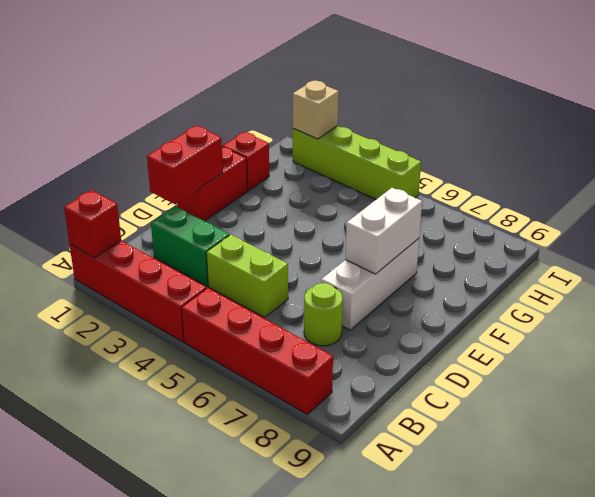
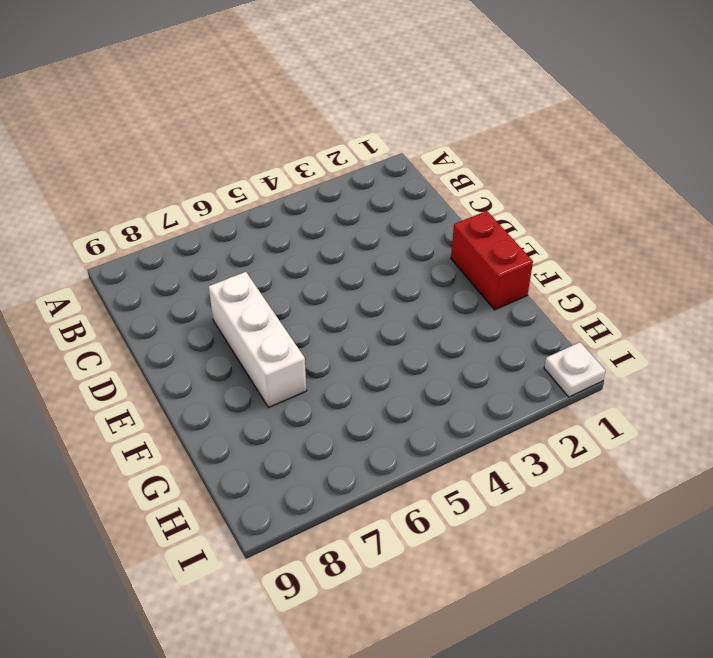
white 1x1 plate [544,342,606,397] -> none
none -> red 1x4 brick [70,241,206,342]
none -> red 1x4 brick [181,288,333,414]
none -> green 1x2 brick [151,207,229,286]

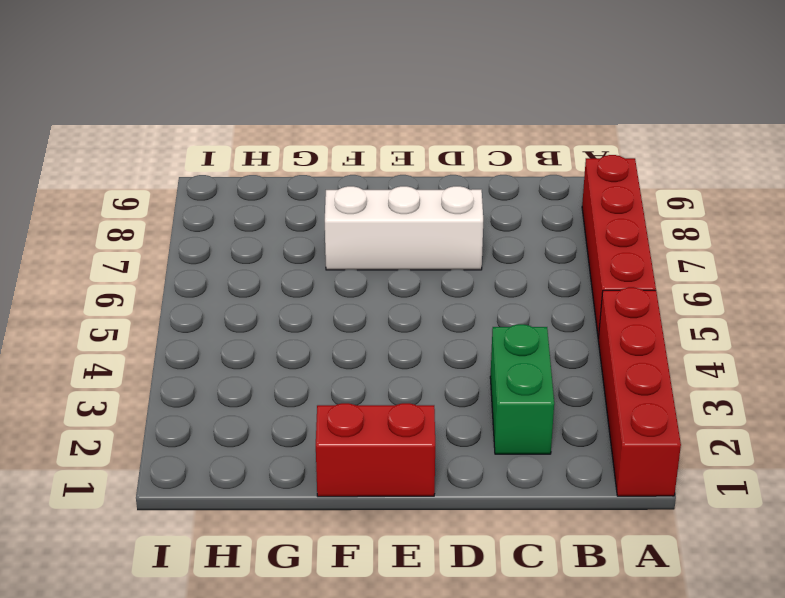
none -> lime 1x2 brick [206,235,288,317]
none -> lime 1x1 round brick [304,283,343,346]
none -> red 1x1 brick [223,132,269,191]

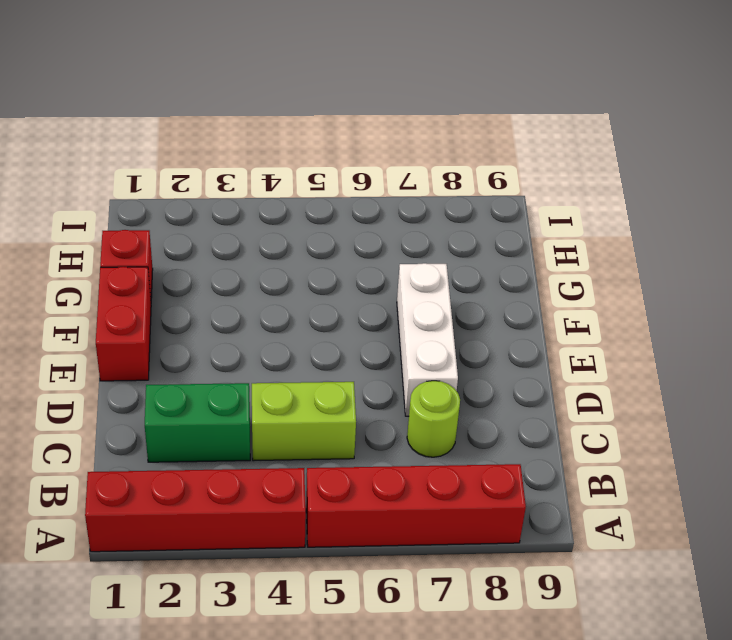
none -> lime 1x4 brick [293,126,421,199]
none -> red 1x1 brick [64,190,121,258]
none -> red 1x2 brick [147,126,223,204]

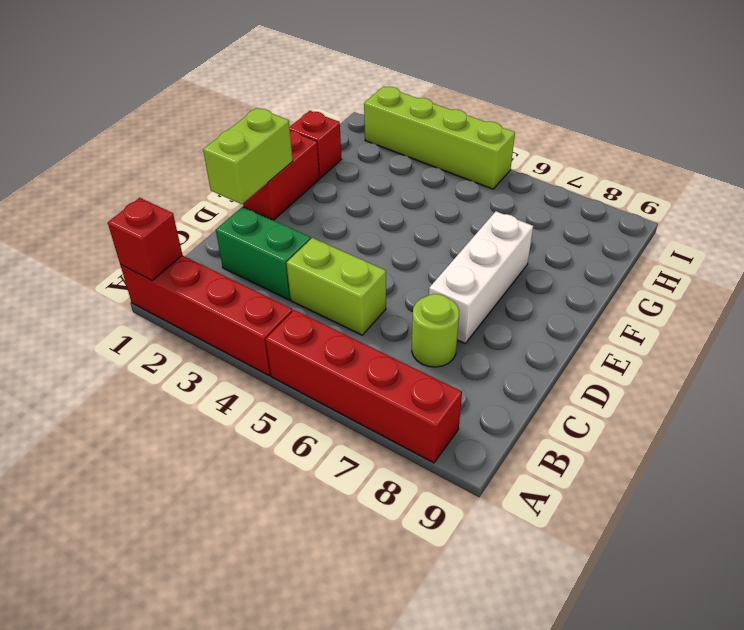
lime 1x2 brick [203,108,293,204] -> red 1x2 brick [147,126,223,204]
none -> white 1x2 brick [345,188,422,274]
none -> tan 1x1 brick [293,81,339,139]

